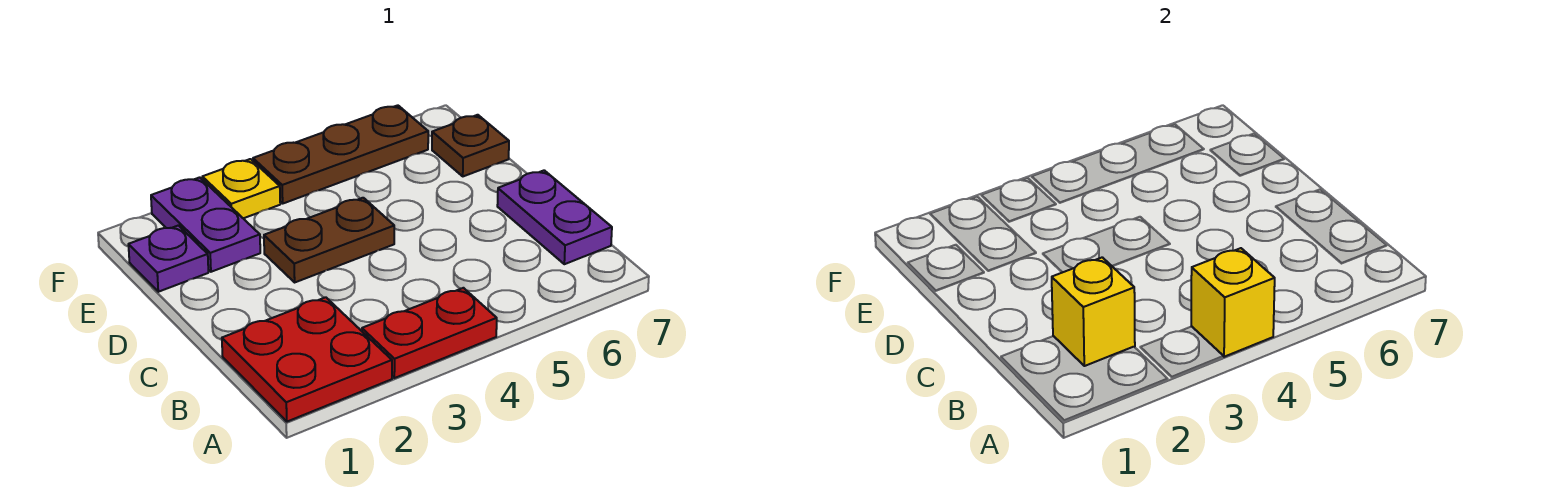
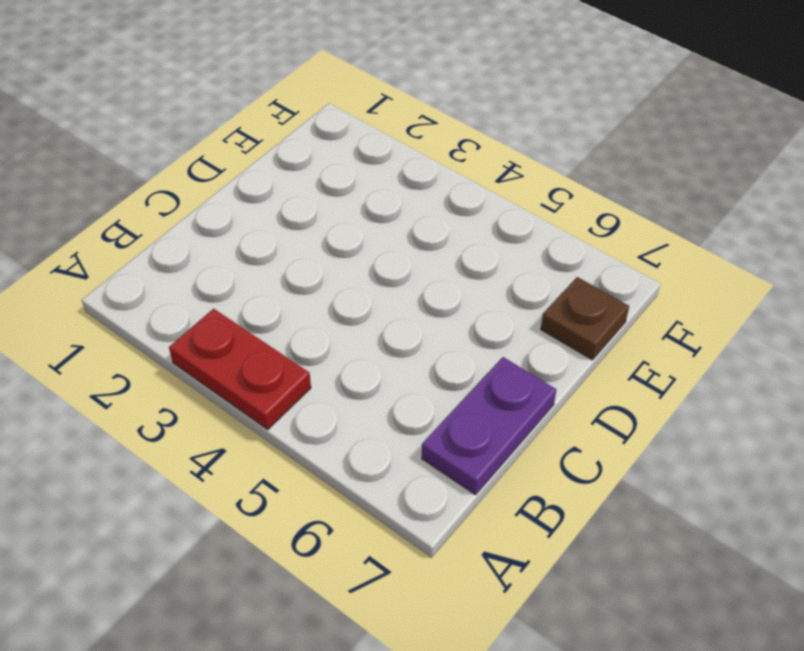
none -> red 2x2 plate [222,297,392,422]
none -> brown 1x2 plate [264,198,394,282]

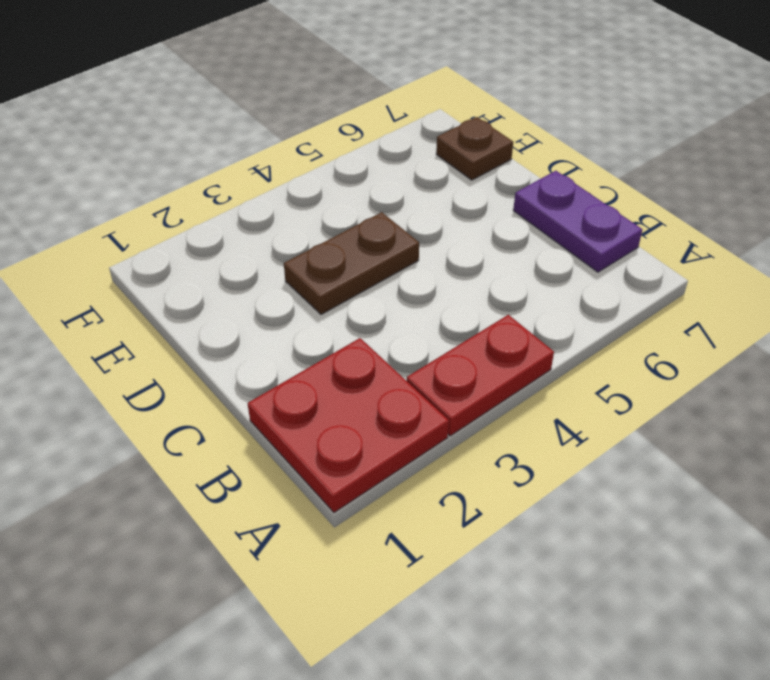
none -> purple 1x1 plate [128,225,208,292]
none -> purple 1x2 plate [151,177,260,272]

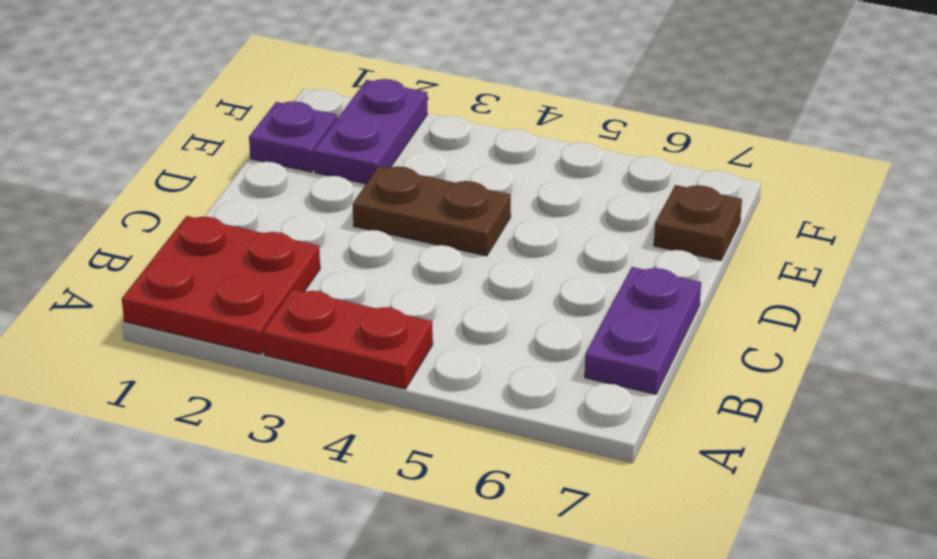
none -> yellow 1x1 plate [202,159,280,218]
none -> brown 1x3 plate [253,105,428,203]

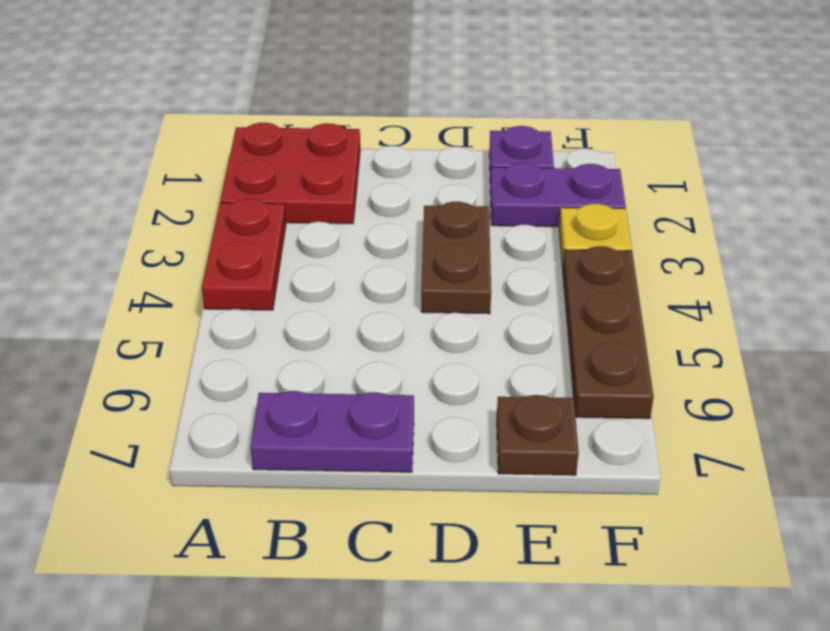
none -> yellow 1x1 brick [1191,248,1275,357]
none -> yellow 1x1 brick [1052,257,1135,366]

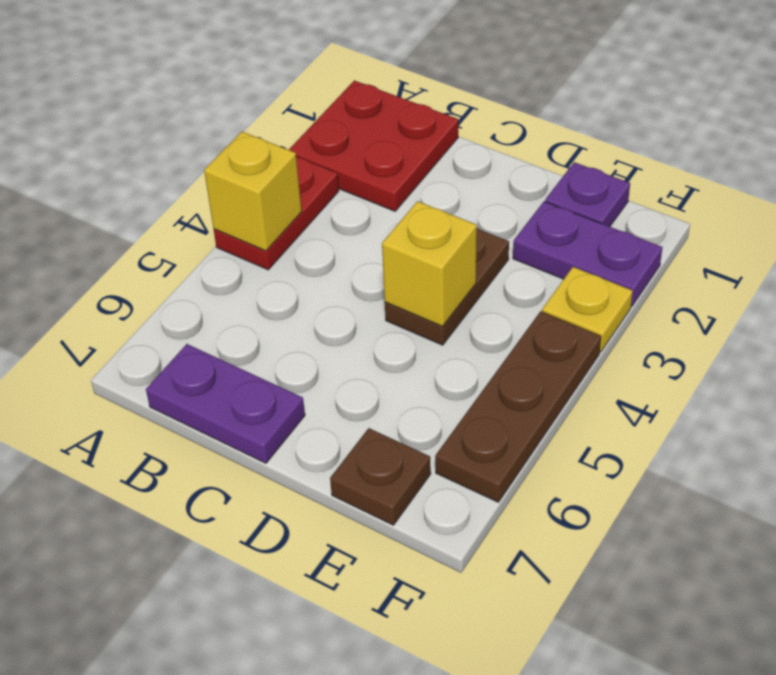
yellow 1x1 brick [382,201,477,326] -> yellow 1x1 brick moved to [1052,257,1135,366]

